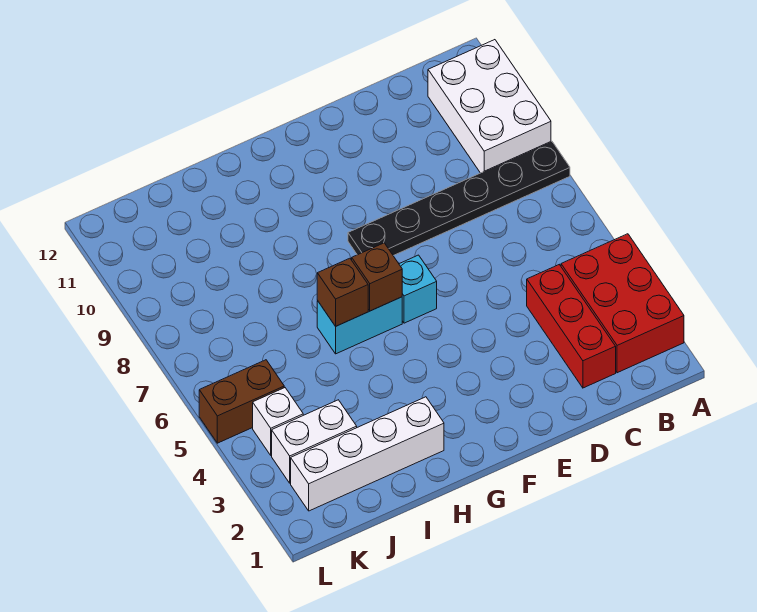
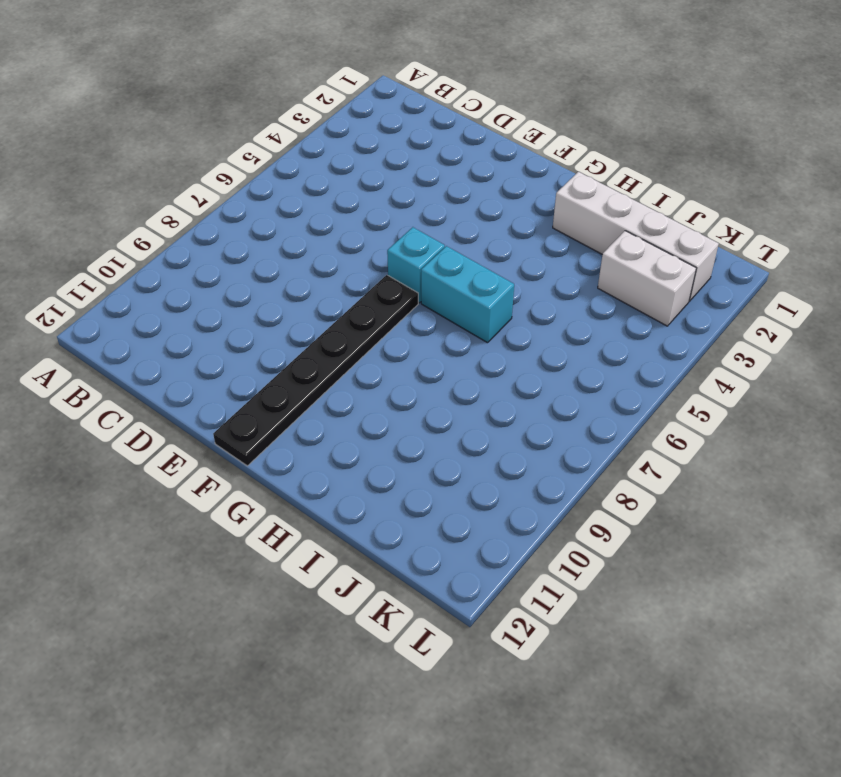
black 1x6 plate [213,275,418,466] -> black 1x6 plate turned to [348,141,570,256]
none -> red 2x3 brick [561,234,684,373]
none -> white 2x3 brick [428,40,551,173]
none -> red 1x3 brick [527,265,616,388]

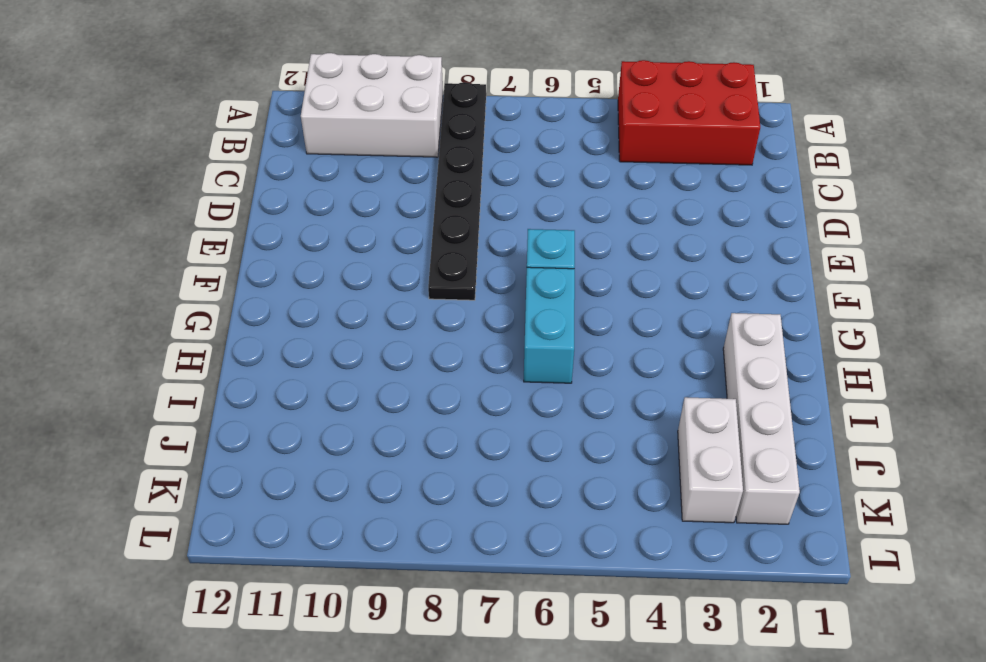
none -> red 1x3 brick [527,265,616,388]
none -> white 1x1 brick [253,388,303,455]
none -> brown 1x2 brick [199,360,284,443]

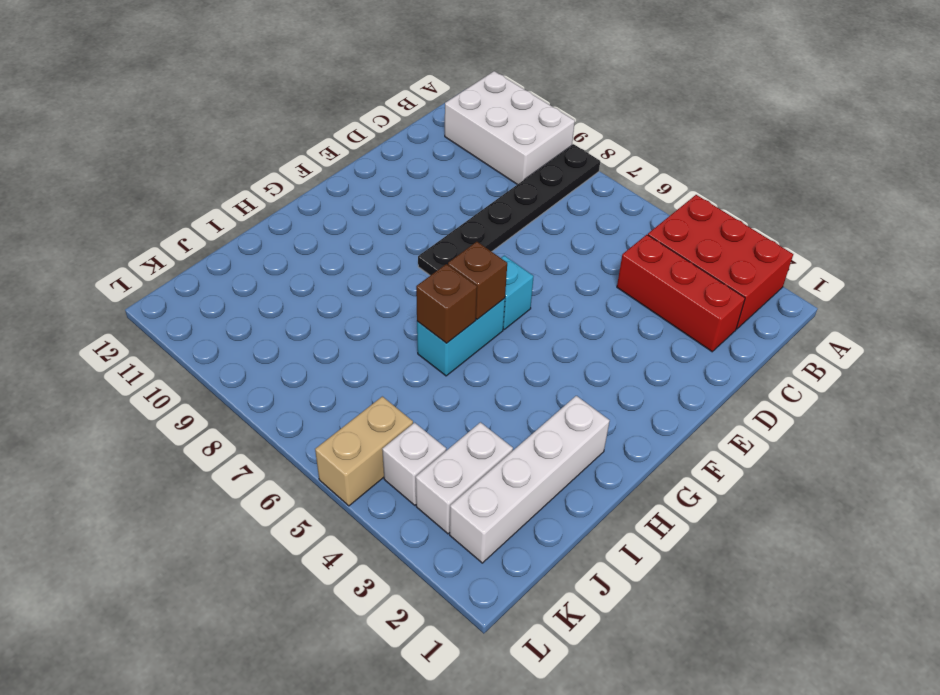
tan 1x2 brick [315,396,413,506] -> brown 1x2 brick [199,360,284,443]

